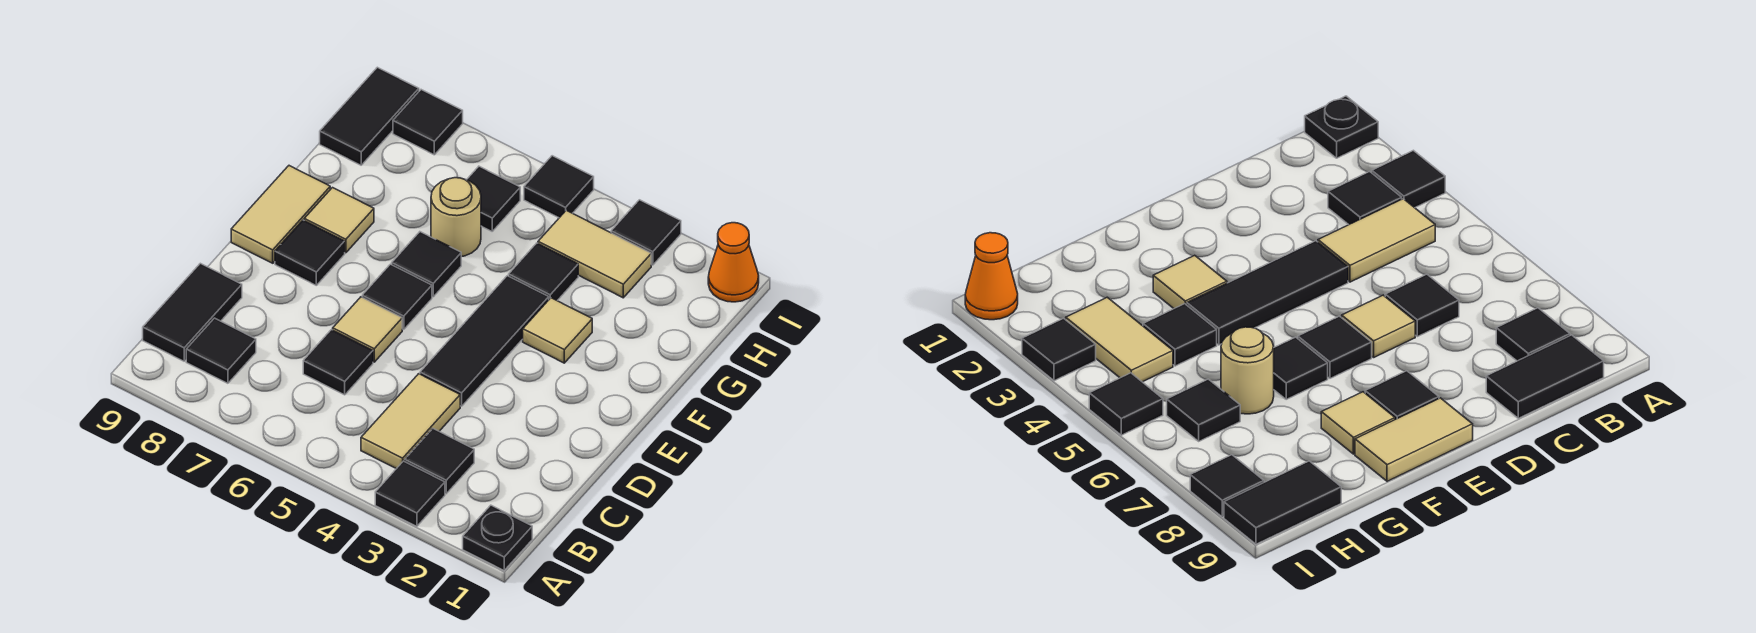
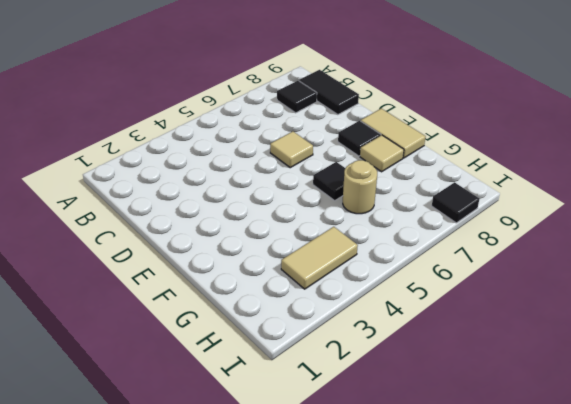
none -> black 1x1 plate [463,505,532,570]
none -> black 1x1 tile [375,461,445,526]
none -> black 1x1 tile [405,429,474,494]

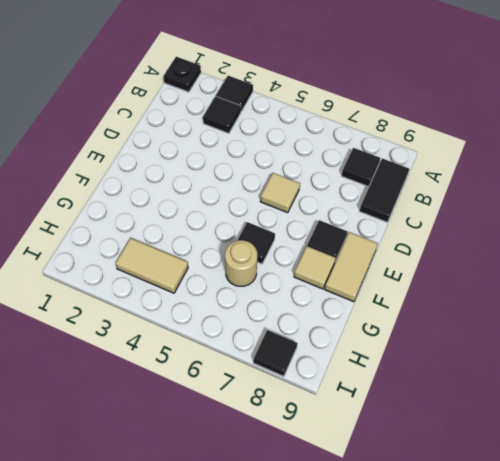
none -> tan 1x2 tile [361,374,460,469]
none -> black 1x1 tile [303,330,373,395]
none -> black 1x3 tile [420,276,549,406]

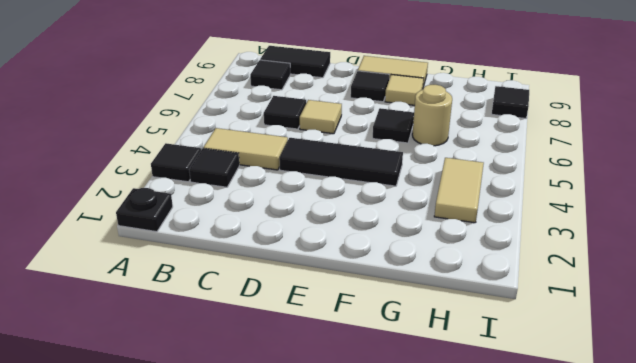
none -> black 1x1 tile [362,264,432,330]
none -> tan 1x1 tile [523,298,592,363]
none -> black 1x1 tile [509,243,578,301]

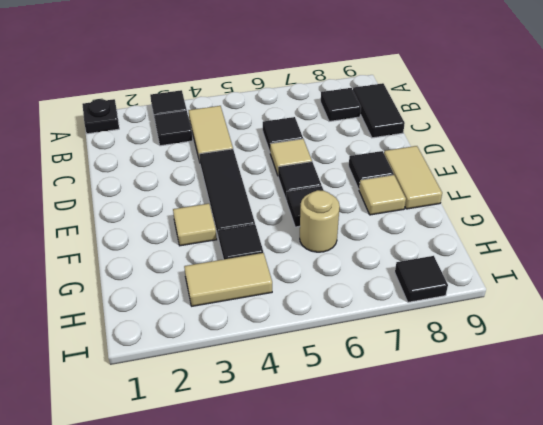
none -> black 1x1 tile [467,166,520,231]
none -> black 1x2 tile [320,67,419,165]
none -> orange 1x1 cone [708,223,759,302]

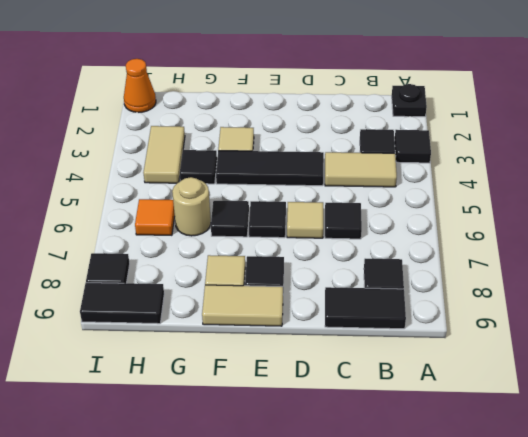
orange 1x1 tile [135,199,175,235] -> black 1x1 tile [467,166,520,231]
none -> black 1x1 tile [611,200,681,265]
none -> black 1x1 tile [524,156,594,218]

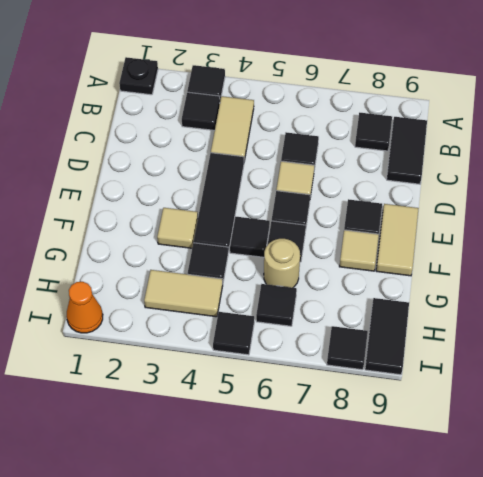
black 1x1 tile [230,216,270,257] -> black 1x1 tile moved to [611,200,681,265]

